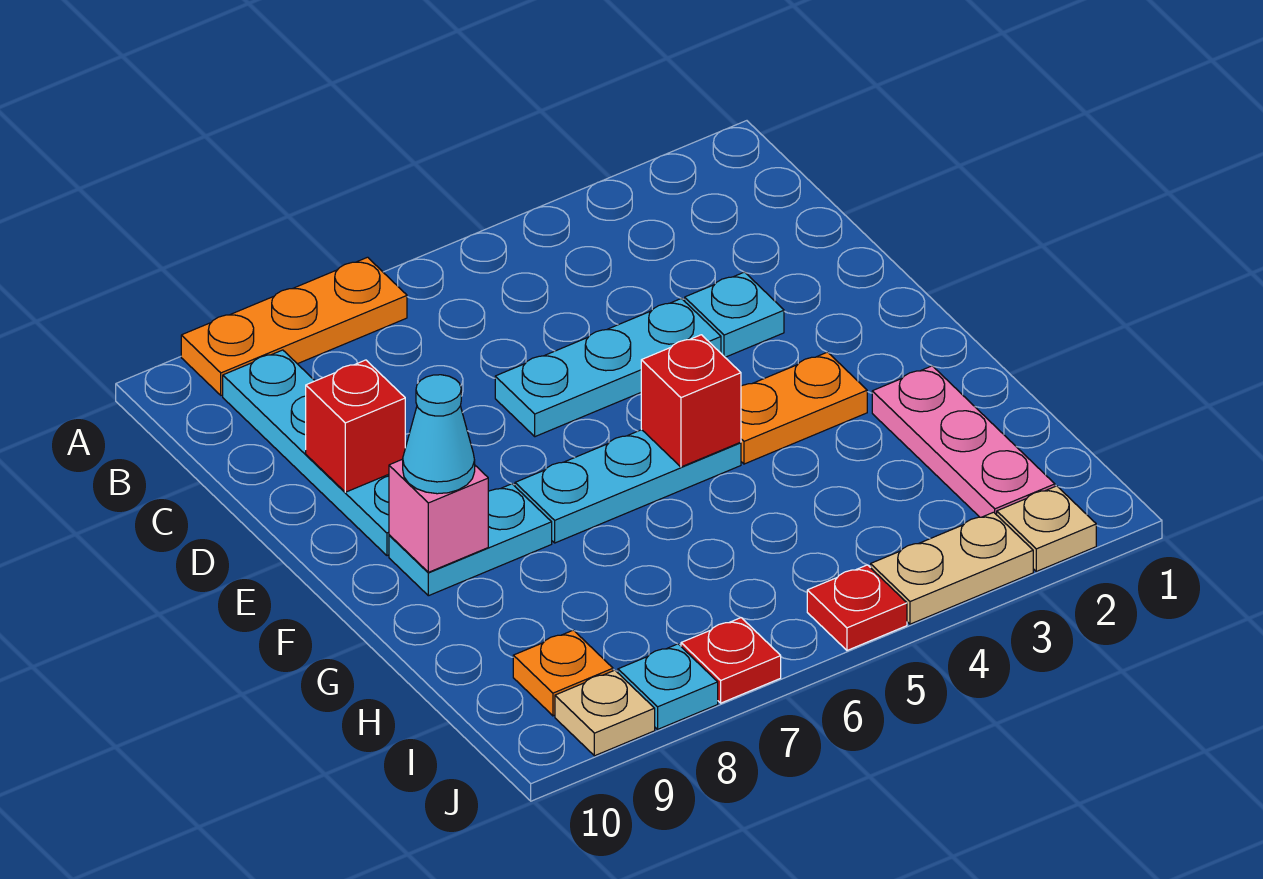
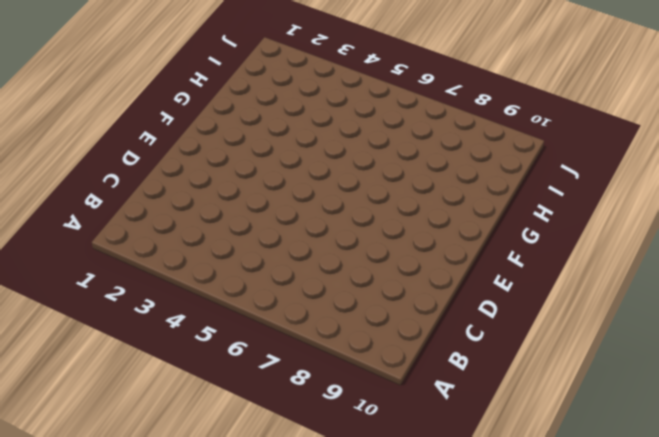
none -> orange 1x3 plate [181,257,407,395]
none -> cyan 1x4 plate [223,350,389,556]
none -> cyan 1x1 plate [685,272,784,357]

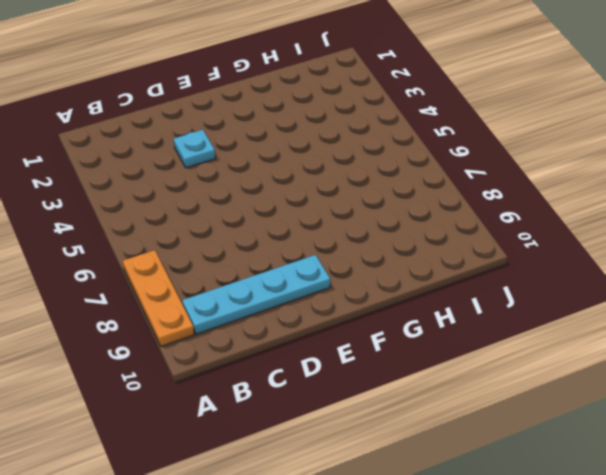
none -> cyan 1x3 plate [495,298,721,437]
none -> orange 1x2 plate [741,352,867,464]
none -> cyan 1x3 plate [515,430,741,543]

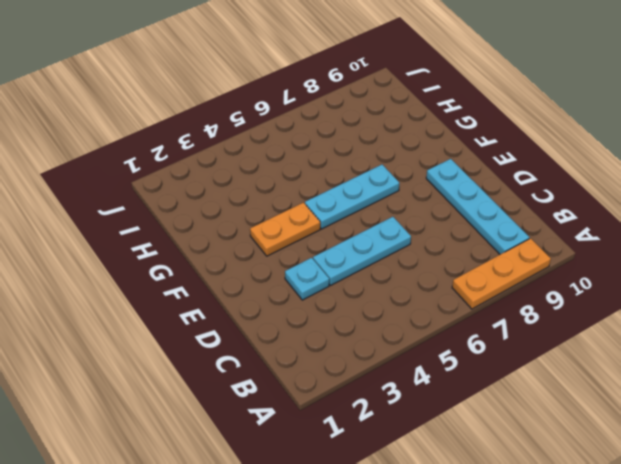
none -> cyan 1x2 plate [389,484,552,596]
none -> pink 1x3 plate [872,366,1055,517]
none -> orange 1x1 plate [513,630,613,716]

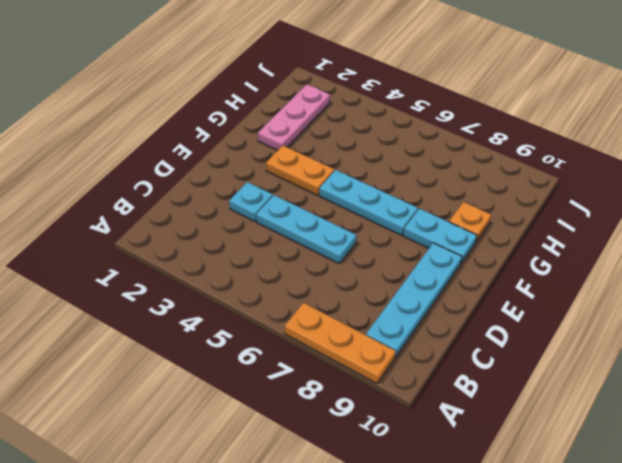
orange 1x1 plate [449,202,491,241] -> orange 1x1 plate moved to [513,630,613,716]
none -> tan 1x1 plate [997,486,1096,571]
none -> tan 1x2 plate [871,512,1033,624]
none -> red 1x1 plate [807,565,907,650]

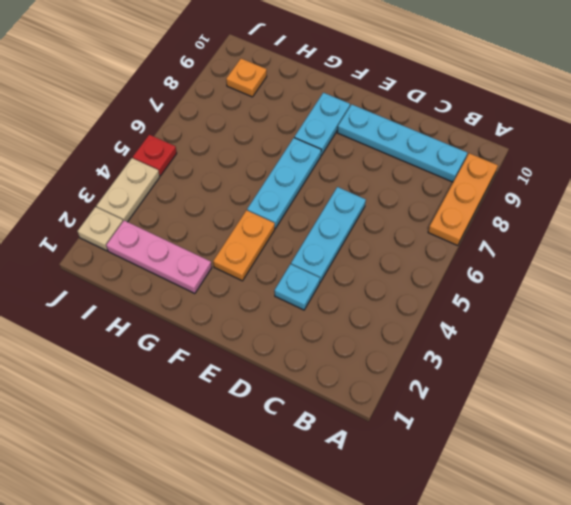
none -> red 1x1 plate [681,618,781,703]
none -> cyan 1x1 plate [618,644,718,729]
none -> tan 1x1 plate [555,670,655,756]

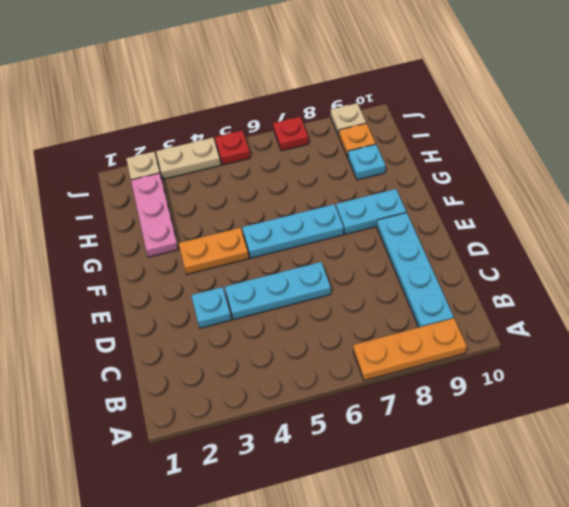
cyan 1x1 plate [348,144,385,180] -> cyan 1x1 plate moved to [618,644,718,729]
none -> red 1x1 brick [306,360,405,492]
none -> red 1x1 brick [641,335,741,467]
none -> pink 1x1 brick [389,459,488,572]

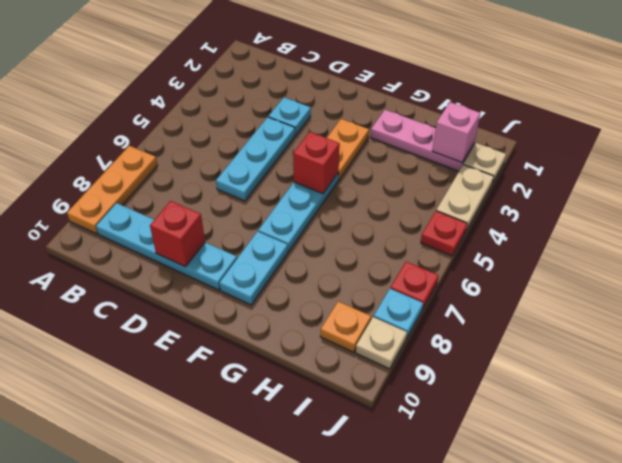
pink 1x1 brick [432,102,480,162] -> pink 1x1 brick moved to [389,459,488,572]
none -> cyan 1x1 cone [403,375,475,494]

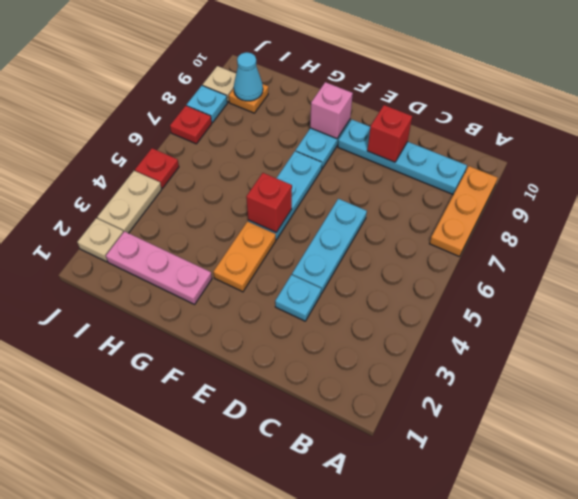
cyan 1x1 cone [234,52,263,101] -> cyan 1x1 cone moved to [403,375,475,494]

